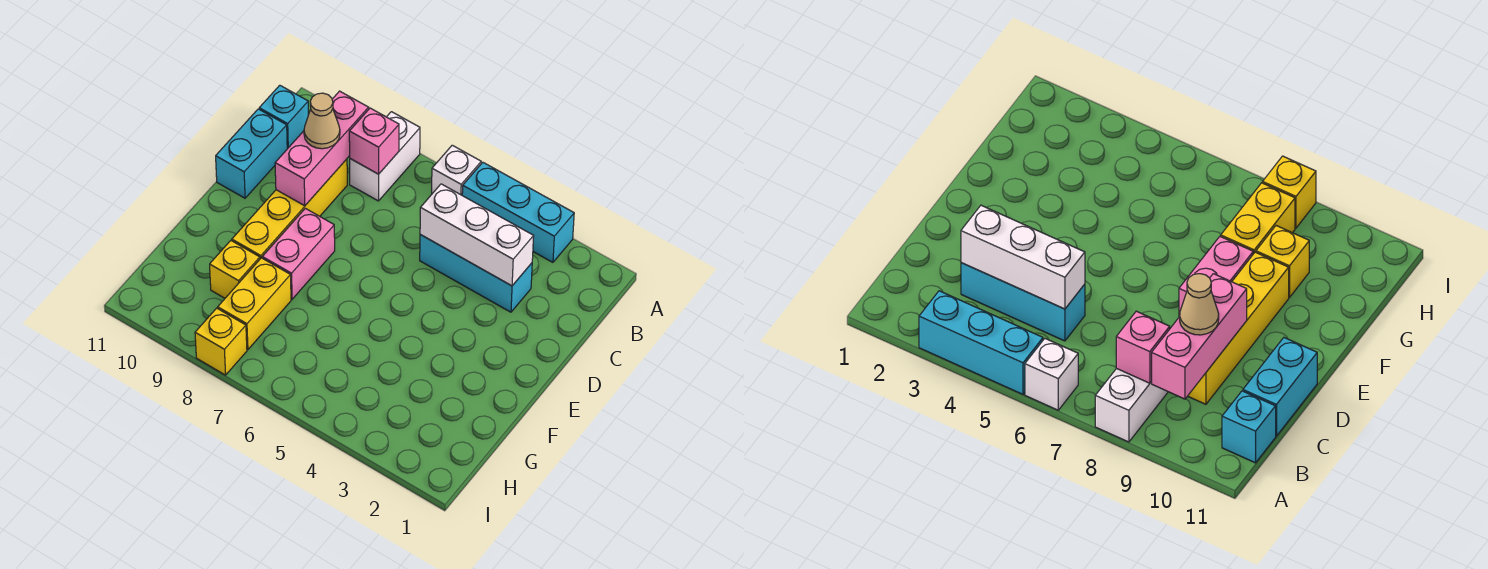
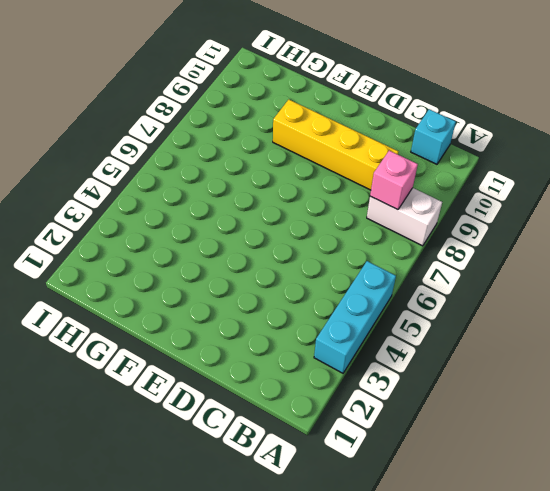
none -> white 1x1 brick [432,145,481,195]
none -> cyan 1x3 brick [420,235,532,312]
none -> cyan 1x2 brick [216,109,287,198]

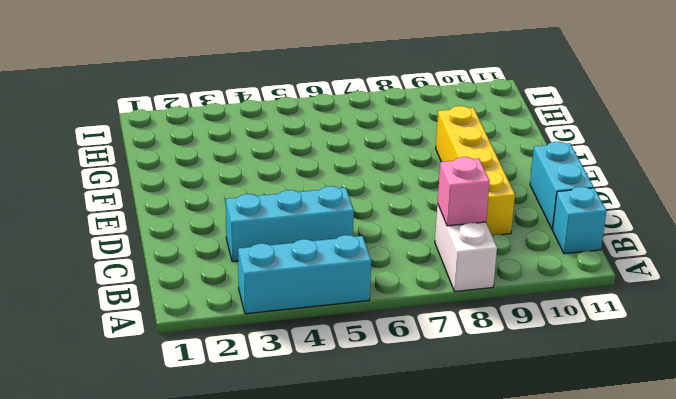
none -> white 1x1 brick [432,145,481,195]
none -> pink 1x2 brick [262,208,335,299]
none -> yellow 1x2 brick [218,258,291,350]

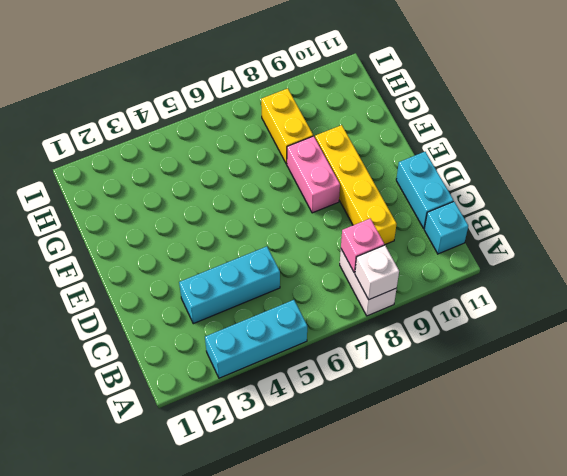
white 1x1 brick [355,245,399,299] -> white 1x1 brick moved to [432,145,481,195]
none -> yellow 1x1 brick [210,241,260,298]
none -> yellow 1x1 brick [195,308,247,375]
none -> pink 1x3 brick [275,91,369,206]

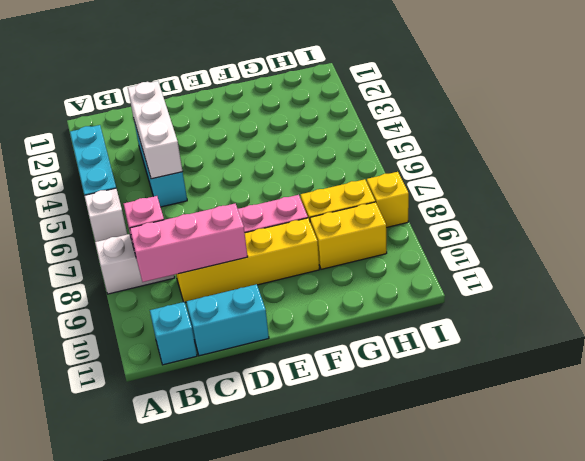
yellow 1x2 brick [310,202,387,269] -> yellow 1x1 brick [210,241,260,298]
none -> tan 1x1 cone [304,93,340,149]

